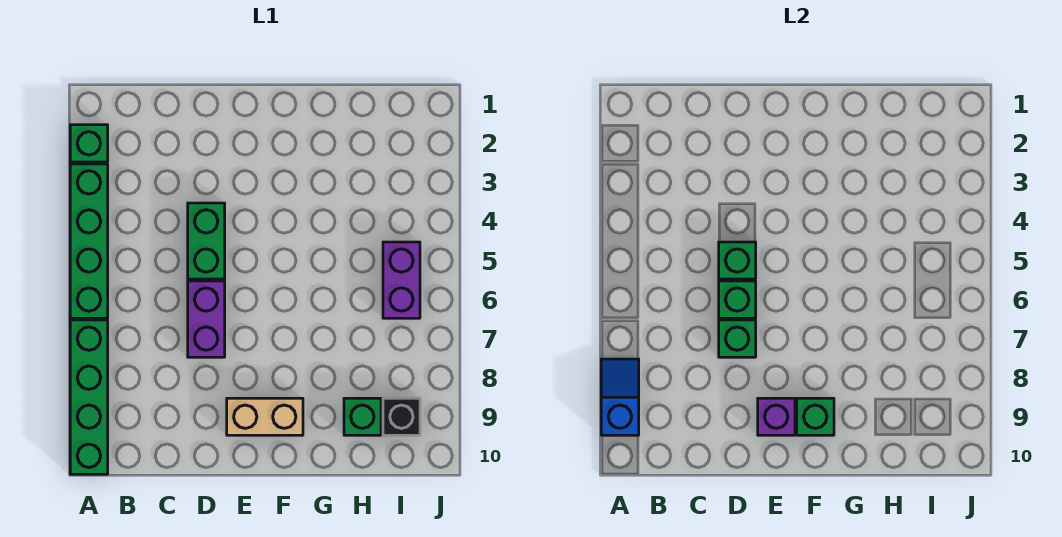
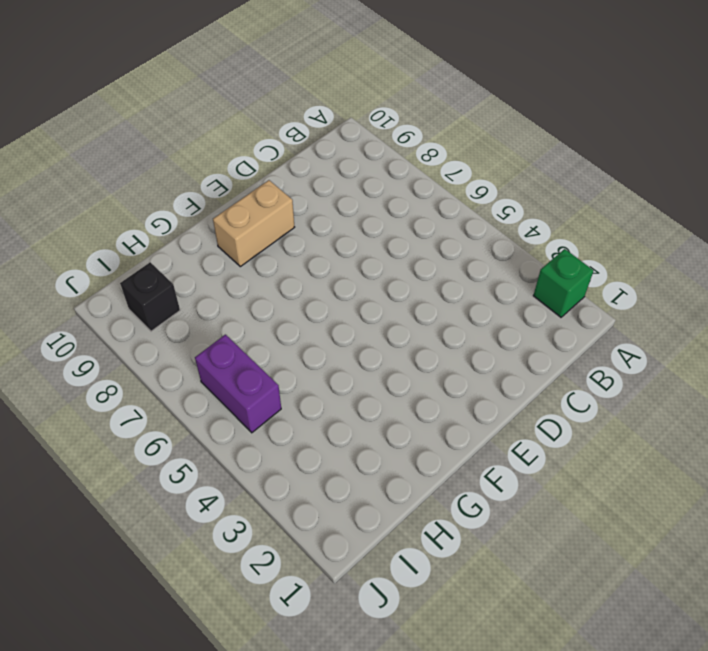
none -> green 1x4 brick [70,164,108,318]
none -> green 1x4 brick [70,320,108,474]
none -> green 1x2 brick [188,203,225,279]

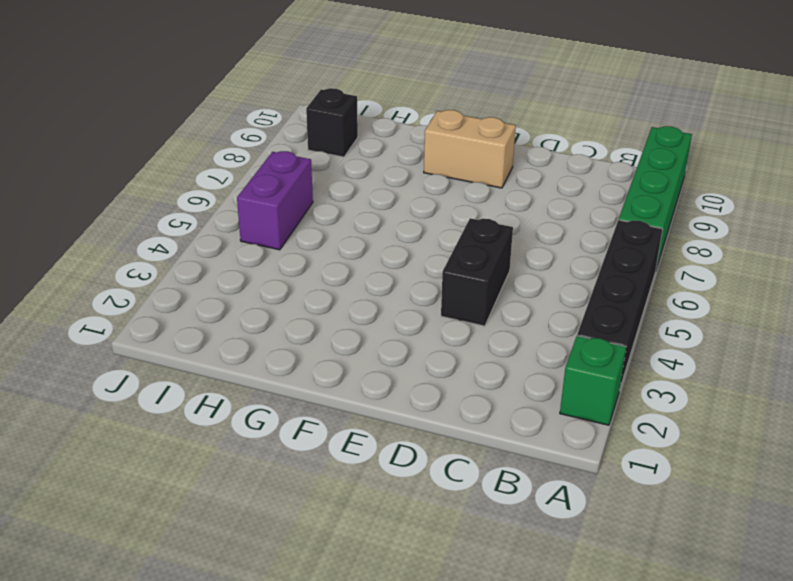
black 1x4 brick [577,220,663,391] -> green 1x4 brick [70,164,108,318]
black 1x2 brick [441,218,513,326] -> green 1x2 brick [188,203,225,279]
none -> purple 1x2 brick [188,281,225,357]
none -> green 1x1 brick [344,398,381,435]
none -> blue 1x2 slope [601,359,639,435]

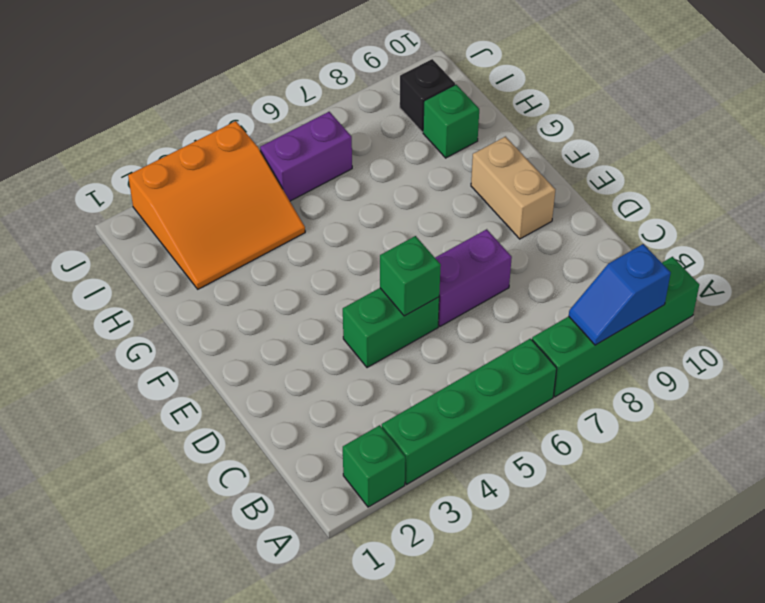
orange 3x3 slope [128,121,305,289] -> none
none -> green 1x1 brick [719,281,756,318]
none -> green 1x1 brick [719,320,756,357]
none -> purple 1x1 brick [758,398,795,435]

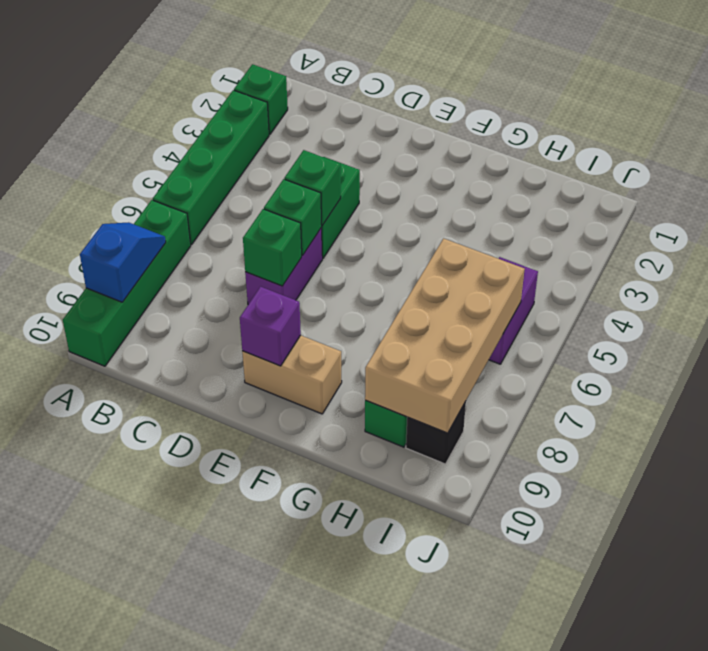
tan 2x4 brick [365,239,525,433] -> none
none -> green 1x1 brick [797,398,834,435]

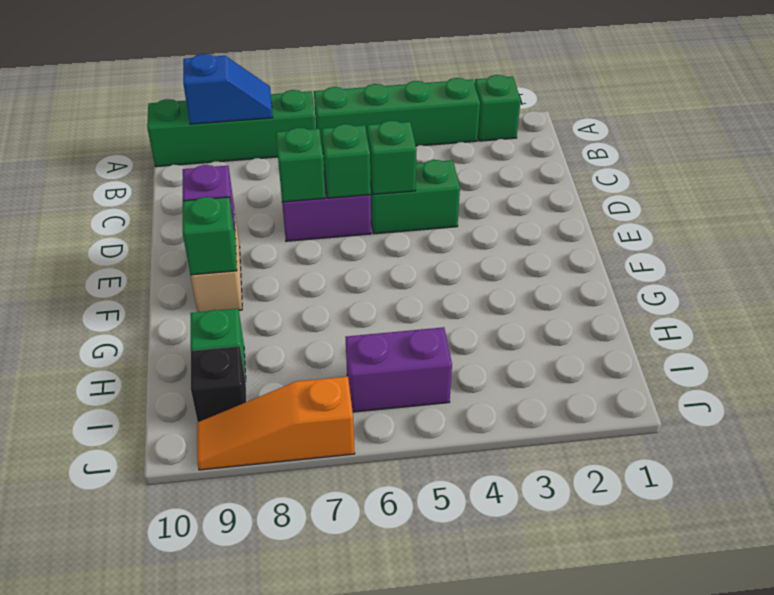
orange 1x3 slope [197,376,355,470] -> none

